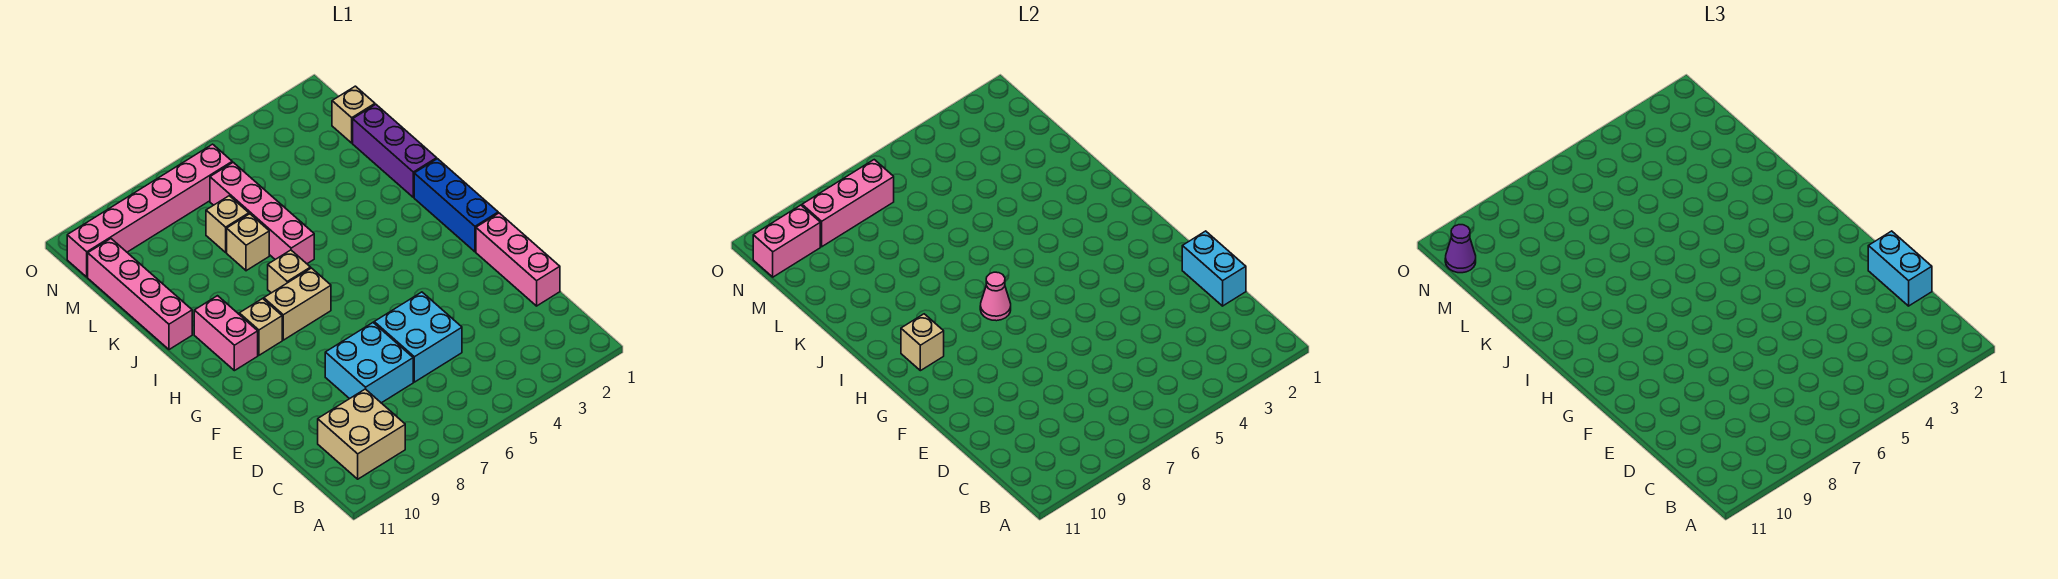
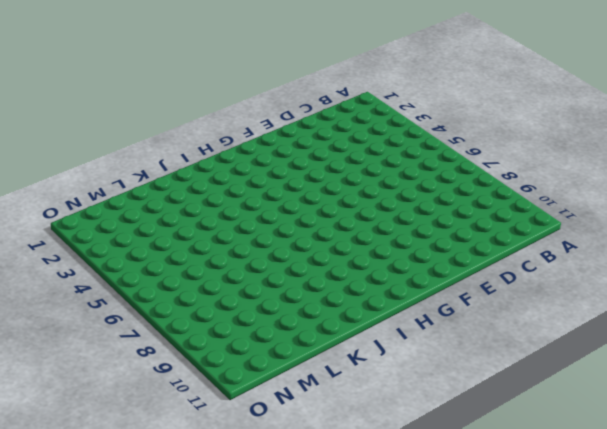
none -> tan 2x2 brick [318,389,405,479]
none -> pink 1x3 brick [476,213,560,306]
none -> cyan 2x2 brick [374,292,462,382]

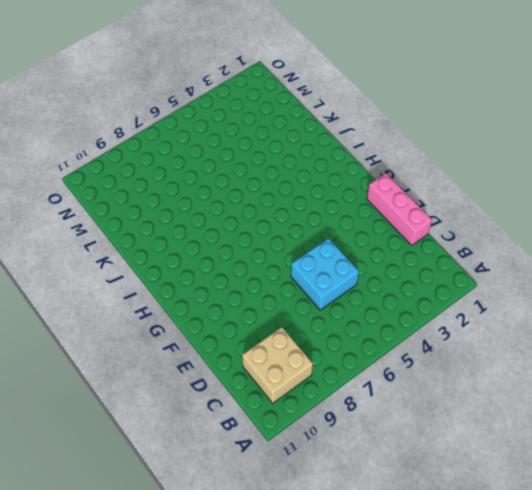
none -> cyan 2x2 brick [325,323,413,403]
none -> blue 1x3 brick [414,159,498,252]
none -> tan 1x2 brick [264,268,331,340]

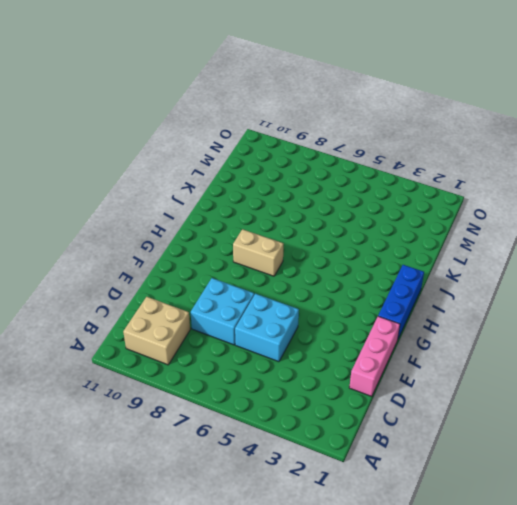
none -> tan 1x1 brick [239,299,282,355]
none -> pink 1x2 brick [194,296,258,371]
none -> tan 1x1 brick [268,250,311,293]

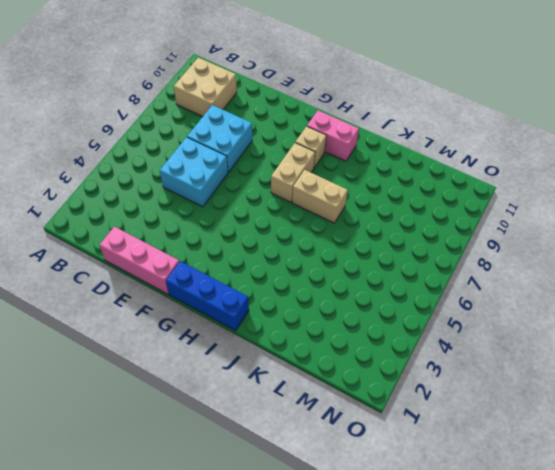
tan 1x2 brick [292,170,348,223] -> tan 1x1 brick [268,250,311,293]
none -> purple 1x3 brick [353,105,437,197]
none -> pink 1x4 brick [210,162,314,264]
none -> pink 1x4 brick [88,239,192,350]

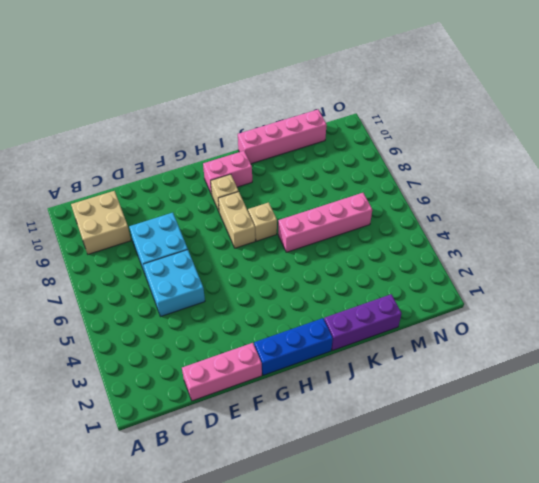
none -> tan 1x1 brick [227,214,269,271]
none -> tan 1x1 brick [206,196,249,252]
none -> tan 1x1 brick [332,86,375,143]

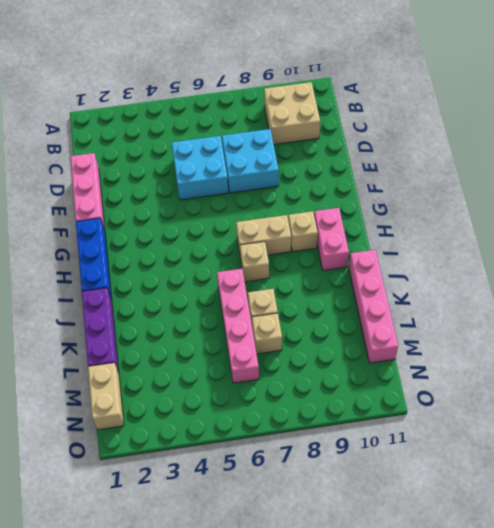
tan 1x2 brick [88,363,124,430] -> tan 1x1 brick [332,86,375,143]
none -> pink 1x6 brick [67,144,232,277]
none -> cyan 1x2 brick [1182,231,1246,306]
none -> pink 1x1 cone [980,272,1011,321]

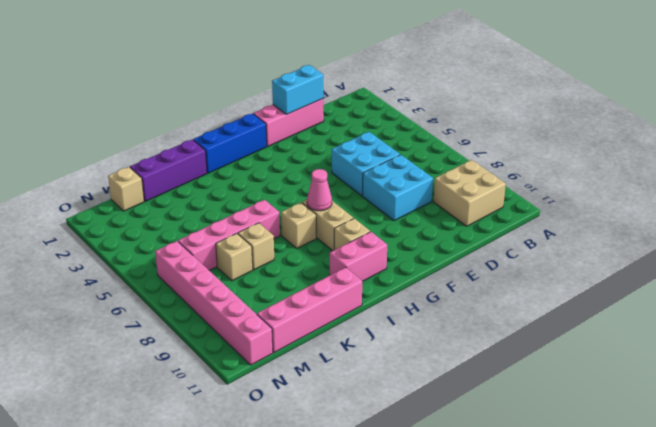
none -> tan 1x1 brick [901,314,944,371]
none -> pink 1x3 brick [802,160,894,247]
none -> pink 1x2 brick [753,205,820,277]

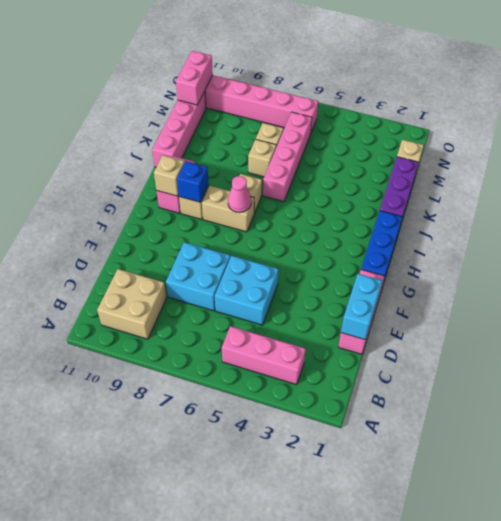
pink 1x3 brick [222,326,306,385] -> pink 1x3 brick moved to [802,160,894,247]
blue 1x1 brick [177,161,209,202] -> none
pink 1x2 brick [176,51,213,105] -> pink 1x2 brick turned to [753,205,820,277]
none -> cyan 1x2 brick [1868,231,1932,306]
none -> purple 1x1 cone [1445,225,1476,273]

